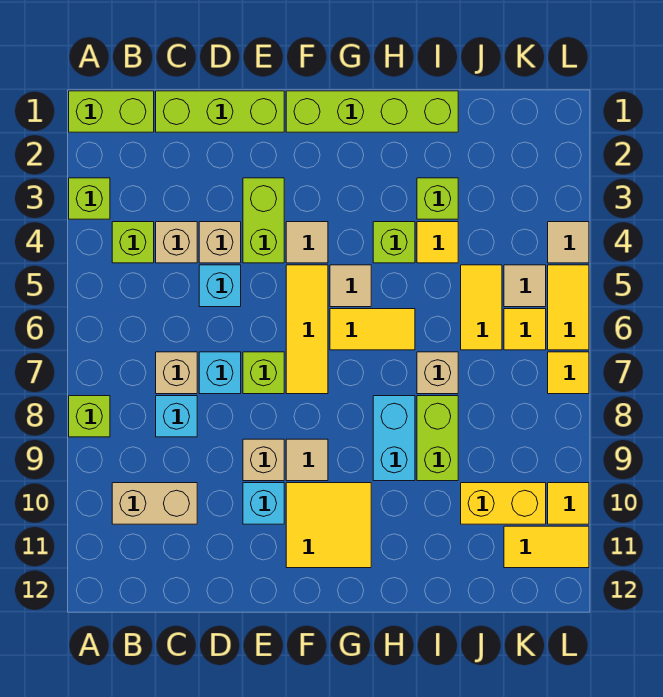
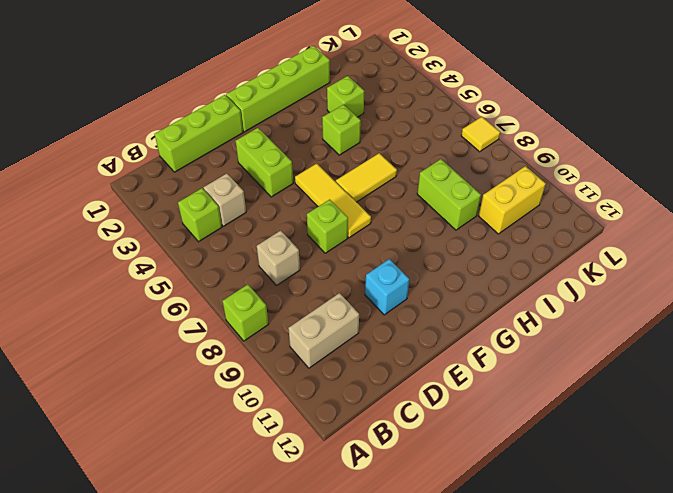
none -> lime 1x2 brick [69,91,154,132]
none -> lime 1x1 brick [69,178,110,219]
none -> cyan 1x1 brick [156,396,197,437]
none -> tan 1x1 brick [199,222,241,263]

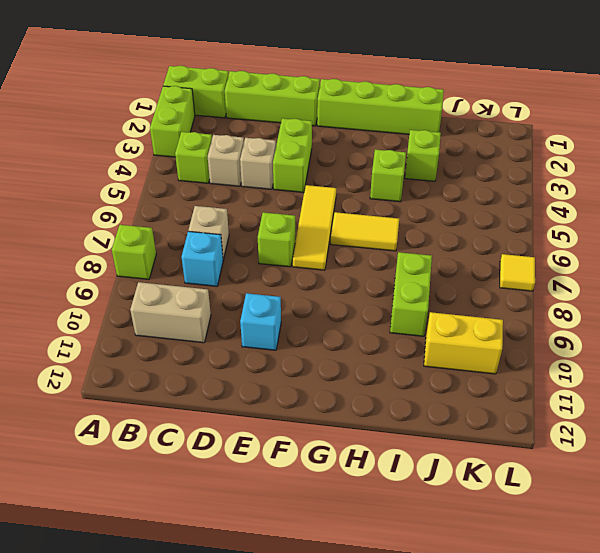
lime 1x2 brick [150,86,195,157] -> lime 1x1 brick [69,178,110,219]
none -> cyan 1x1 brick [199,265,241,307]
none -> cyan 1x1 brick [199,352,241,394]
none -> tan 1x1 brick [243,439,284,481]
none -> tan 1x1 tile [286,222,328,263]

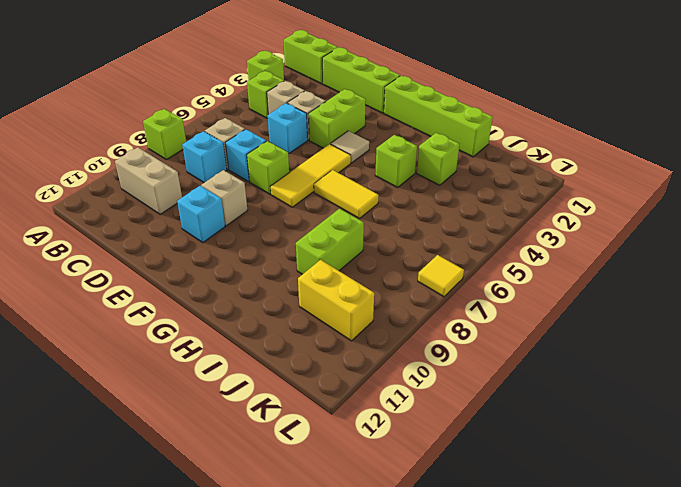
none -> tan 1x1 tile [286,439,328,481]
none -> yellow 2x2 tile [286,483,371,568]
none -> tan 1x1 tile [330,265,371,307]
none -> cyan 1x2 brick [373,396,415,481]

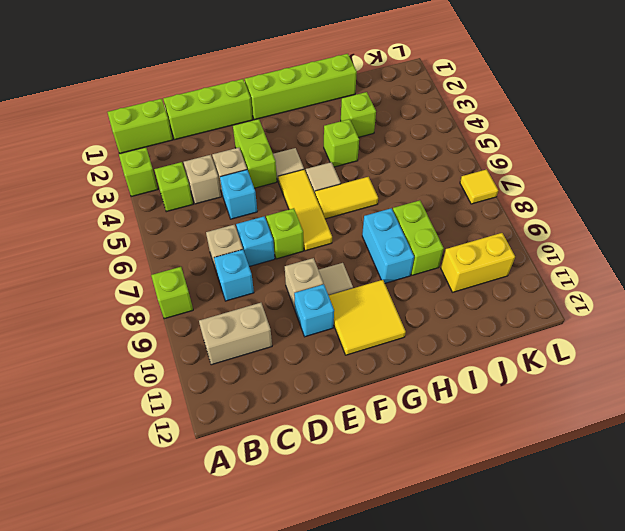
none -> yellow 1x1 tile [417,222,458,263]
none -> tan 1x1 brick [417,352,458,394]
none -> yellow 1x2 tile [461,265,502,350]
none -> tan 1x1 tile [504,265,546,307]

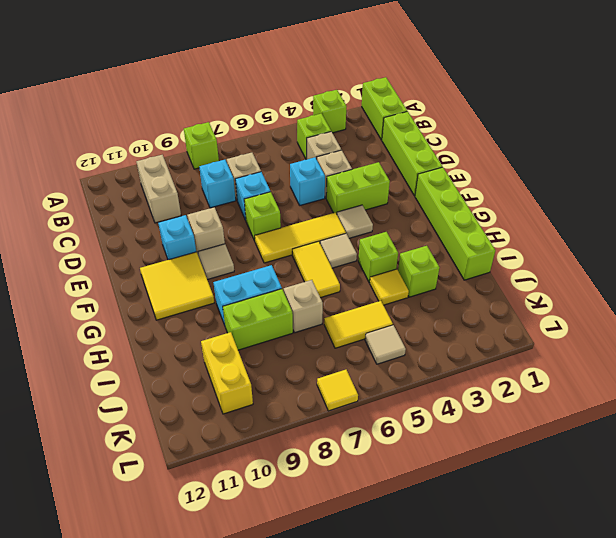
none -> yellow 1x1 tile [504,309,546,350]
none -> yellow 1x2 tile [504,526,589,568]
none -> tan 1x1 tile [548,222,589,263]
none -> yellow 1x2 tile [548,265,589,350]

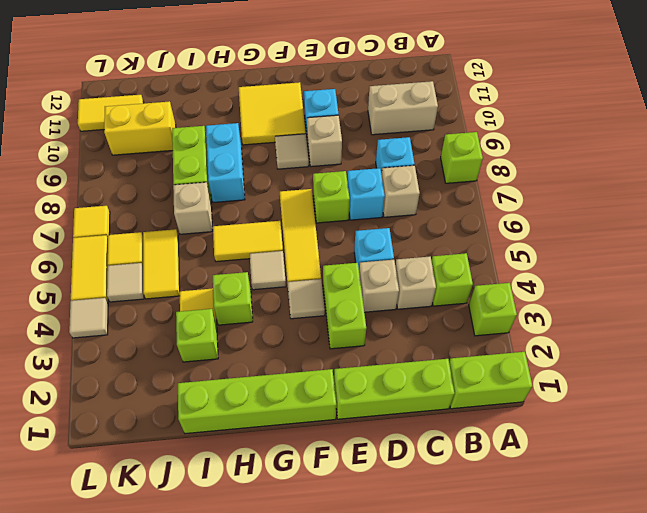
none -> yellow 1x1 tile [548,483,589,524]

